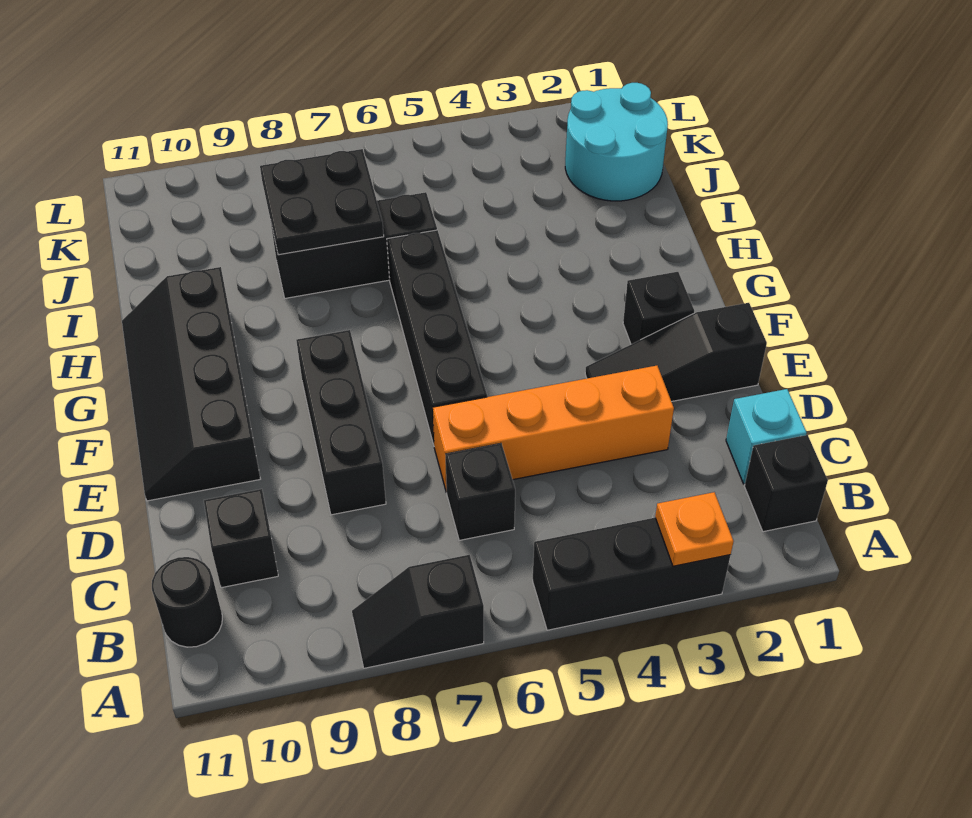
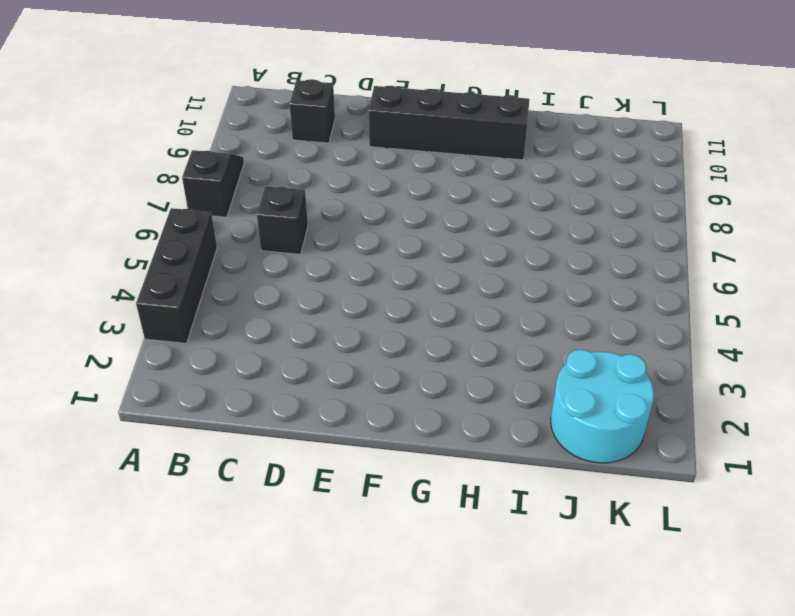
none -> black 1x1 brick [744,435,828,532]
none -> black 1x1 round brick [152,557,222,647]
none -> cyan 1x1 brick [726,389,807,484]

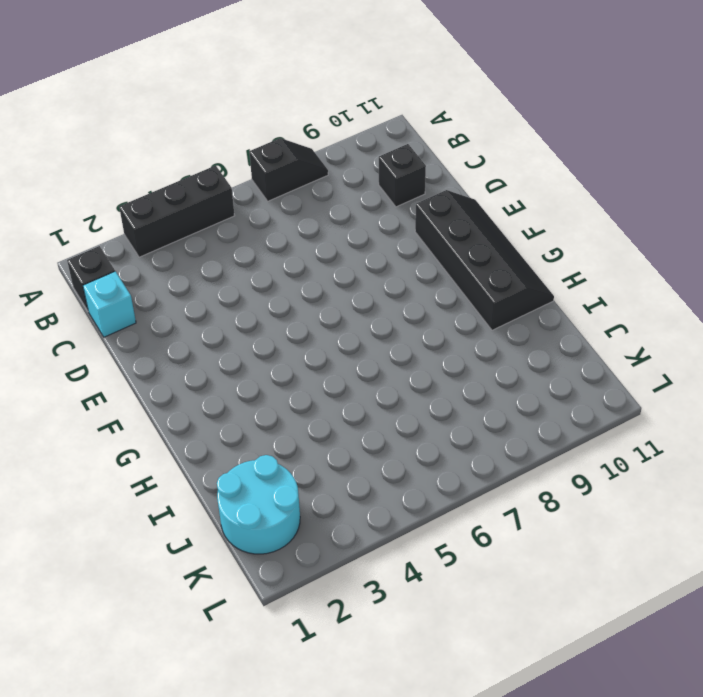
none -> black 1x1 round brick [152,557,222,647]
none -> black 1x1 brick [446,443,515,540]
none -> orange 1x4 brick [433,366,674,492]

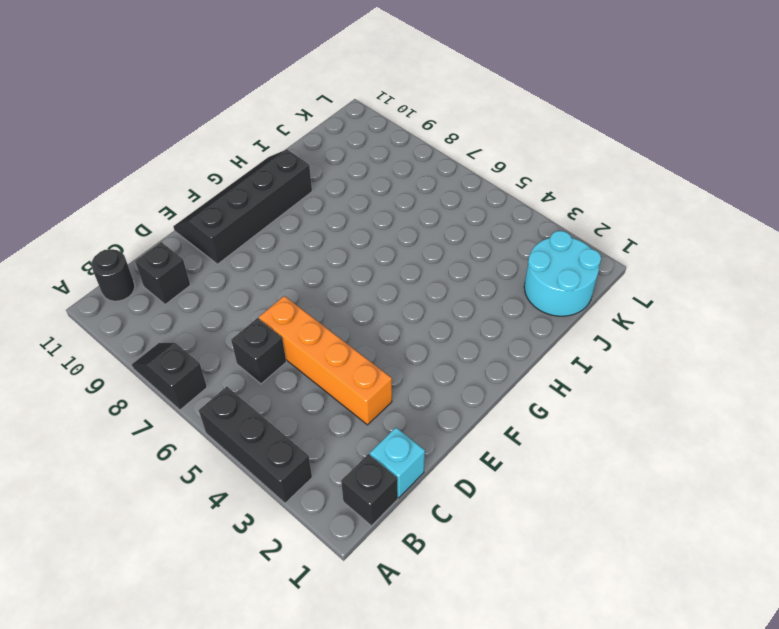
none -> black 1x3 brick [296,330,386,515]
none -> black 1x3 slope [585,303,767,401]
none -> black 1x4 brick [387,230,487,445]

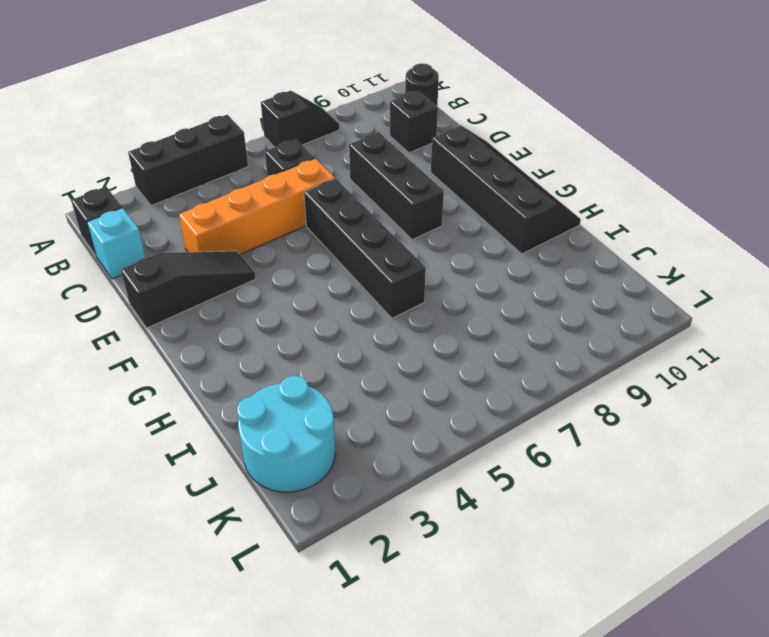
none -> black 1x1 brick [623,272,694,344]
none -> black 1x3 brick [271,192,437,298]
none -> orange 1x1 plate [655,492,733,566]

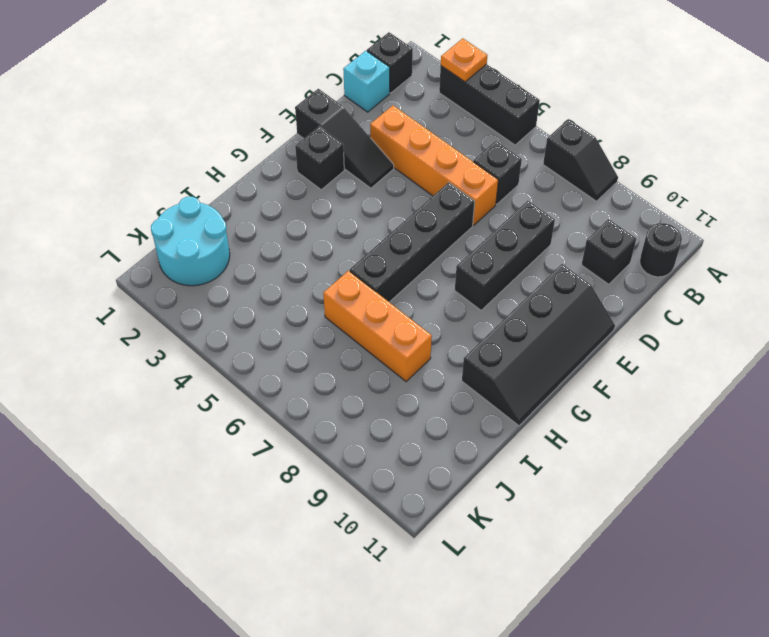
orange 1x3 brick [323,271,432,381] -> black 1x3 brick [271,192,437,298]
none -> black 2x2 plate [260,149,384,255]

